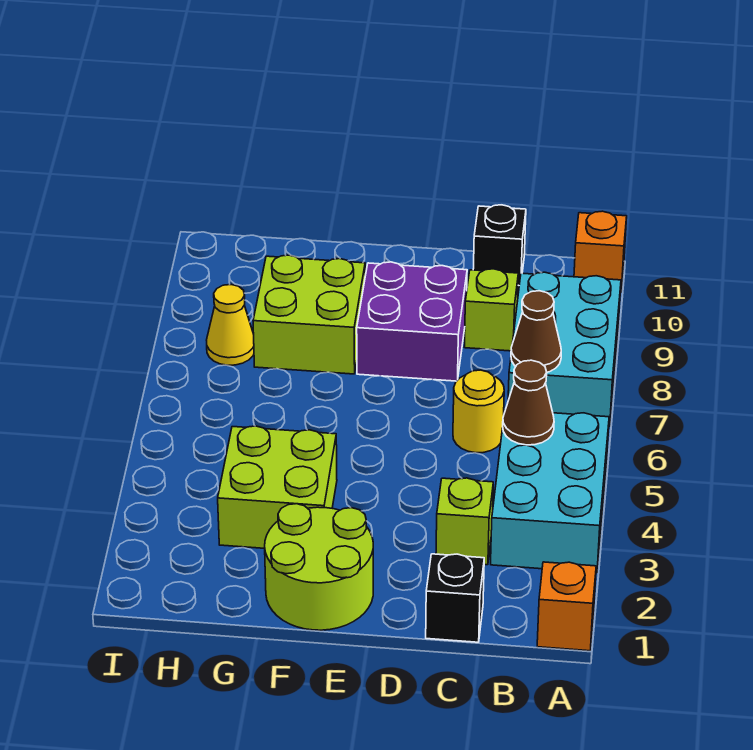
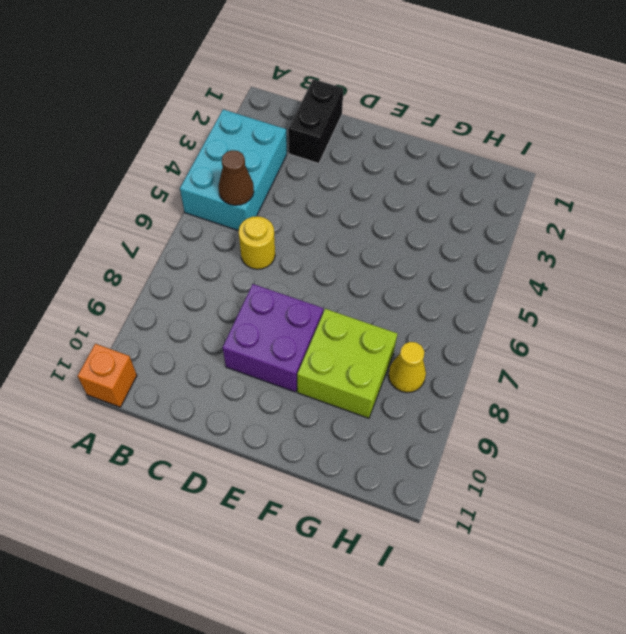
black 1x2 brick [288,79,344,163] -> black 1x1 brick [426,554,484,642]
none -> orange 1x1 brick [537,562,596,651]
none -> cyan 2x3 brick [508,272,621,427]
none -> lime 1x1 brick [436,478,493,565]

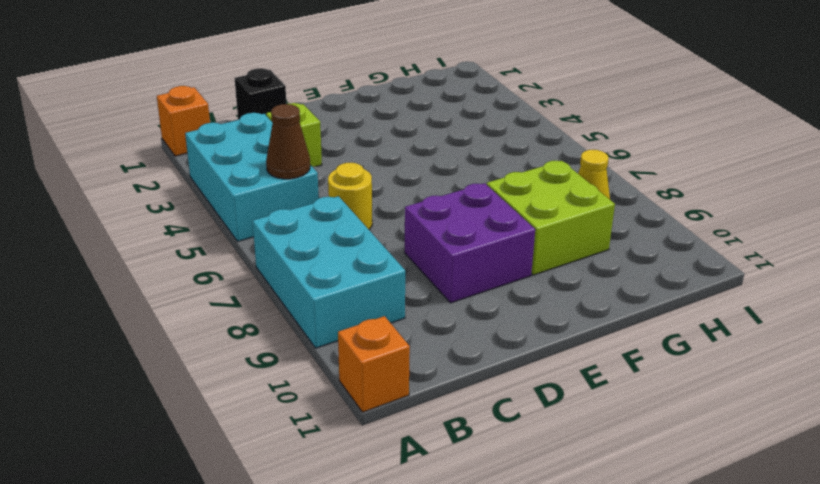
none -> lime 1x1 brick [465,269,518,351]
none -> black 1x1 brick [473,205,526,285]
none -> lime 2x2 round brick [265,504,373,630]

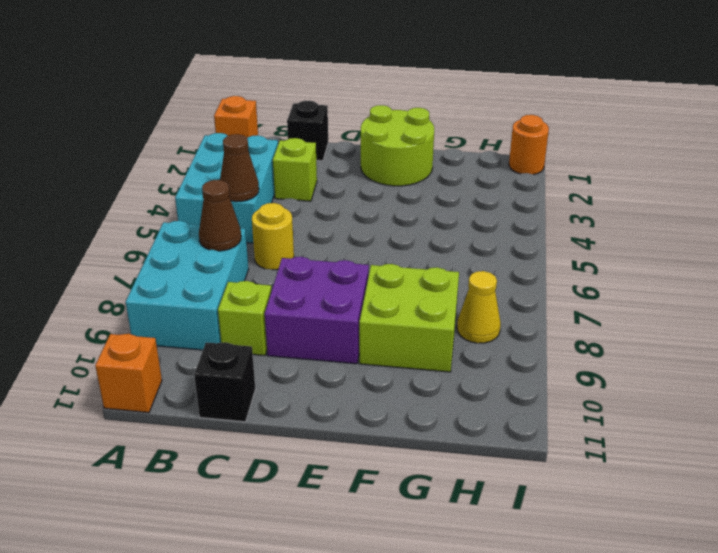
orange 1x1 round brick [509,115,549,175] -> none
none -> lime 2x2 brick [218,426,337,548]

